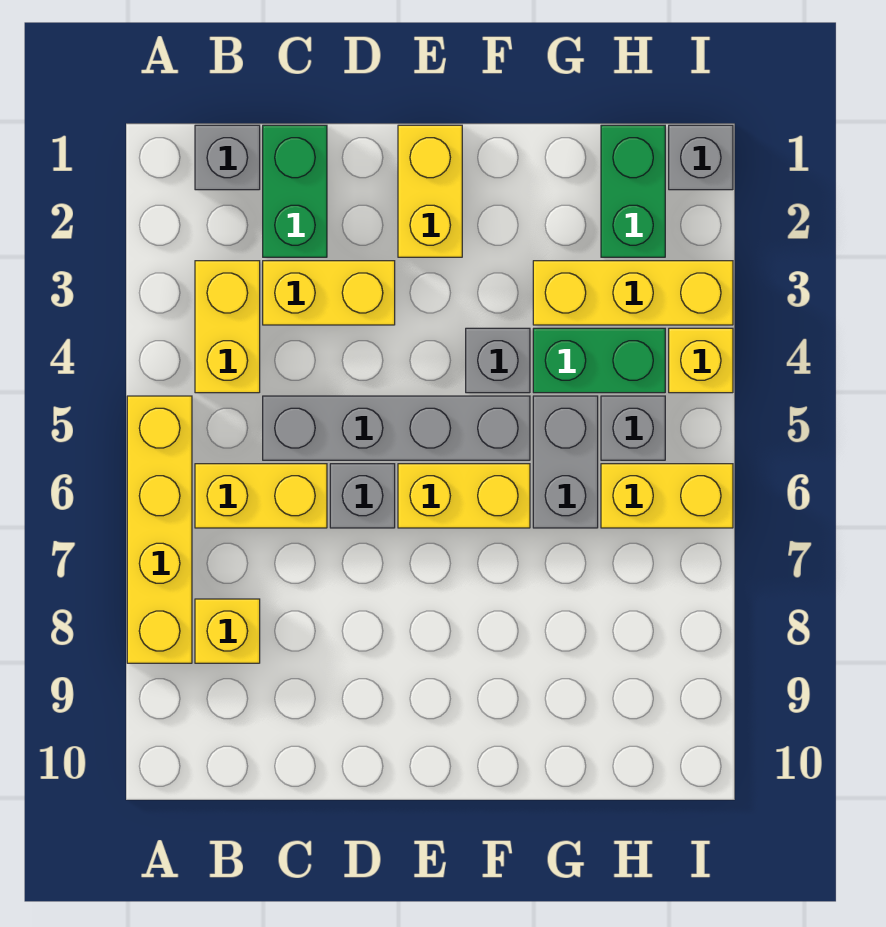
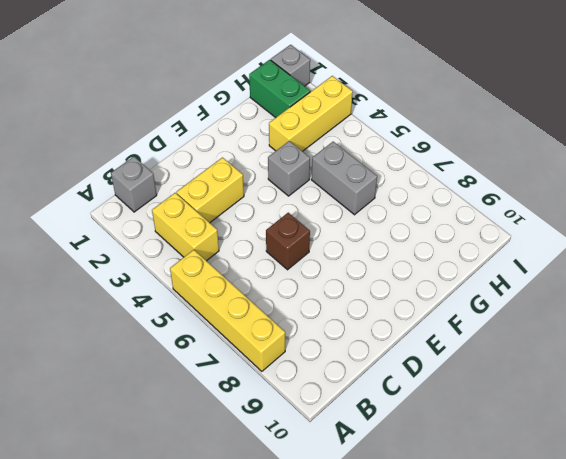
brown 1x1 brick [266,213,310,270] -> grey 1x1 brick [330,464,395,528]
none -> yellow 1x2 brick [195,464,327,528]
none -> yellow 1x1 brick [195,599,260,663]
none -> green 1x2 brick [263,125,327,257]

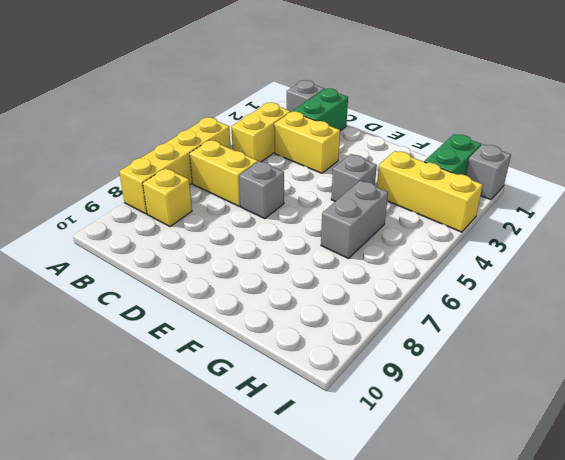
none -> grey 1x4 brick [263,396,530,460]
none -> yellow 1x2 brick [398,125,462,257]
none -> yellow 1x2 brick [398,464,530,528]

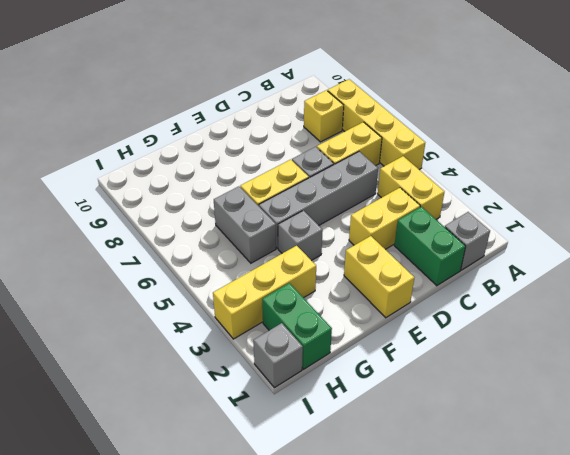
none -> green 1x2 brick [533,328,665,393]
none -> grey 1x1 brick [601,396,665,460]
none -> yellow 1x2 brick [601,464,733,528]

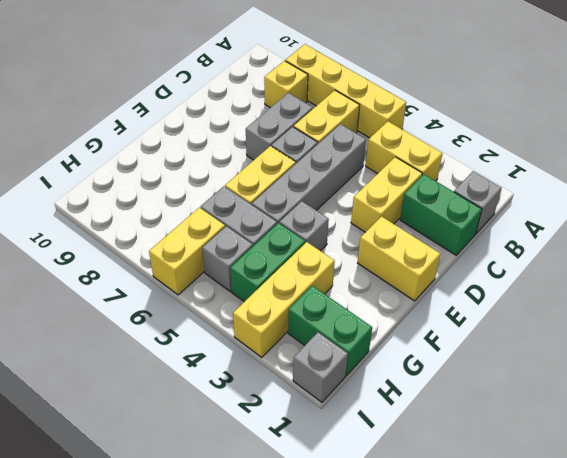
grey 1x2 brick [246,93,313,160] -> none
none -> yellow 1x1 brick [669,328,733,393]

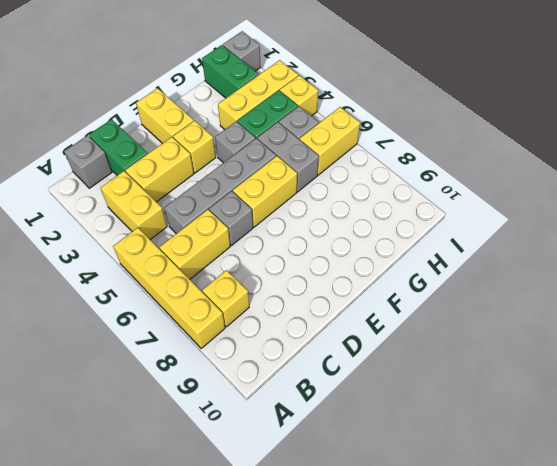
yellow 1x1 brick [173,121,216,173] -> none

